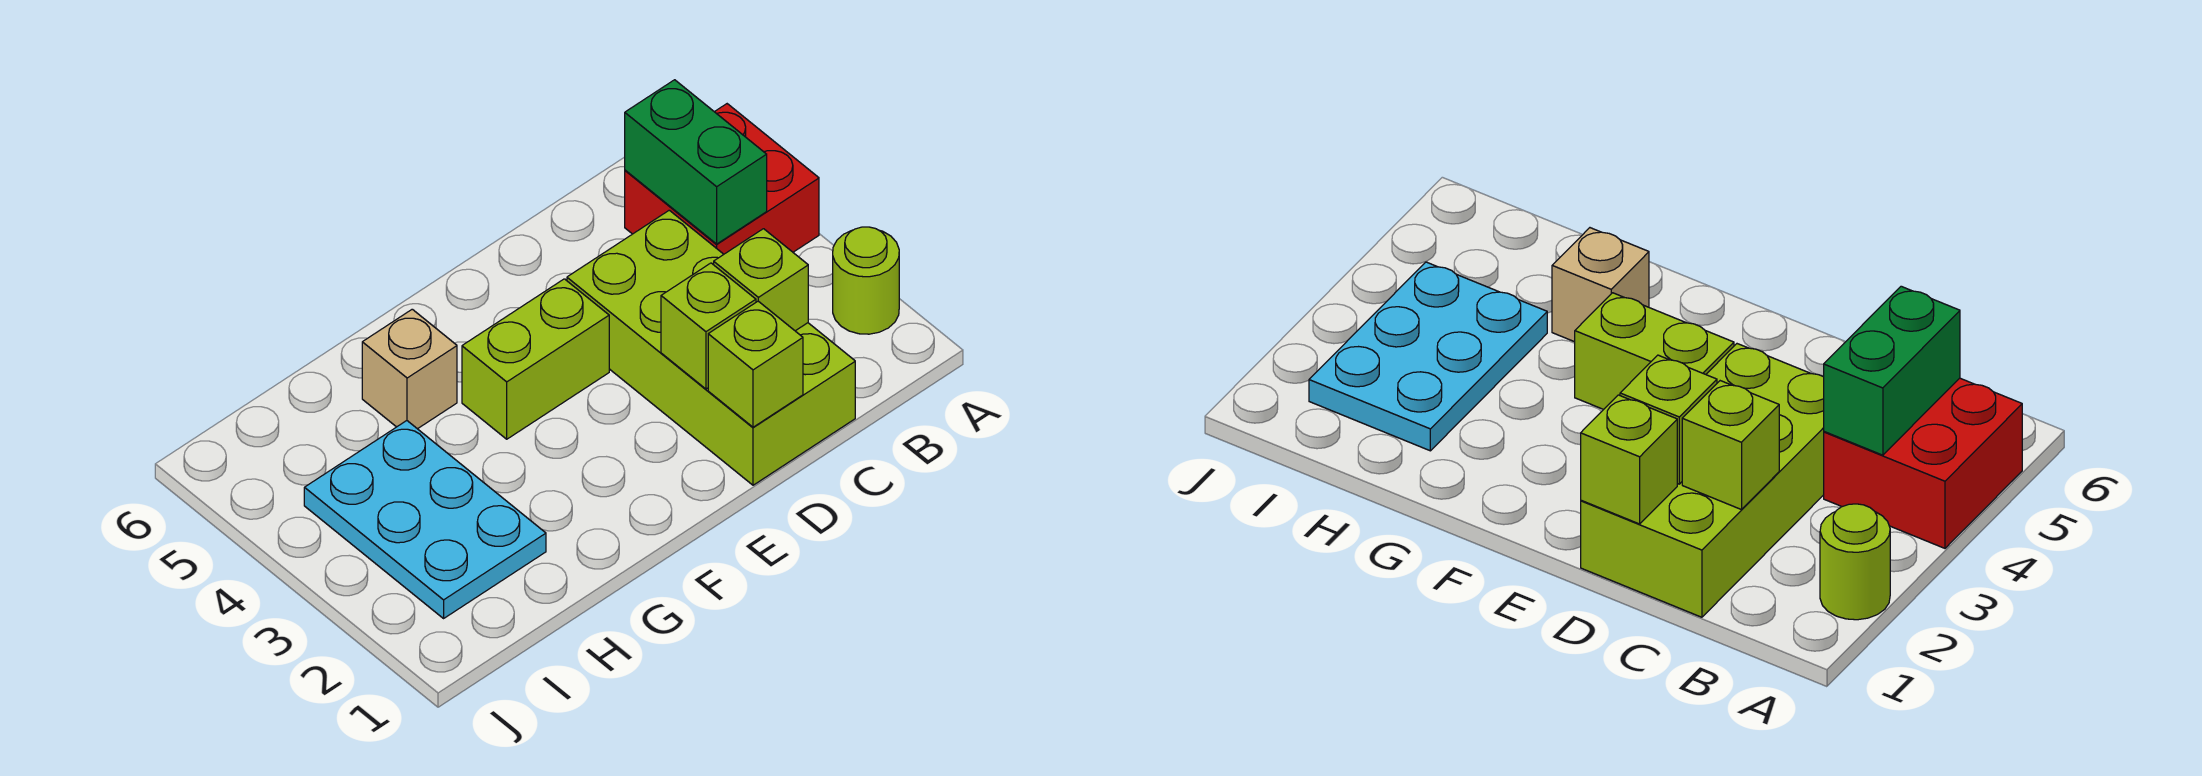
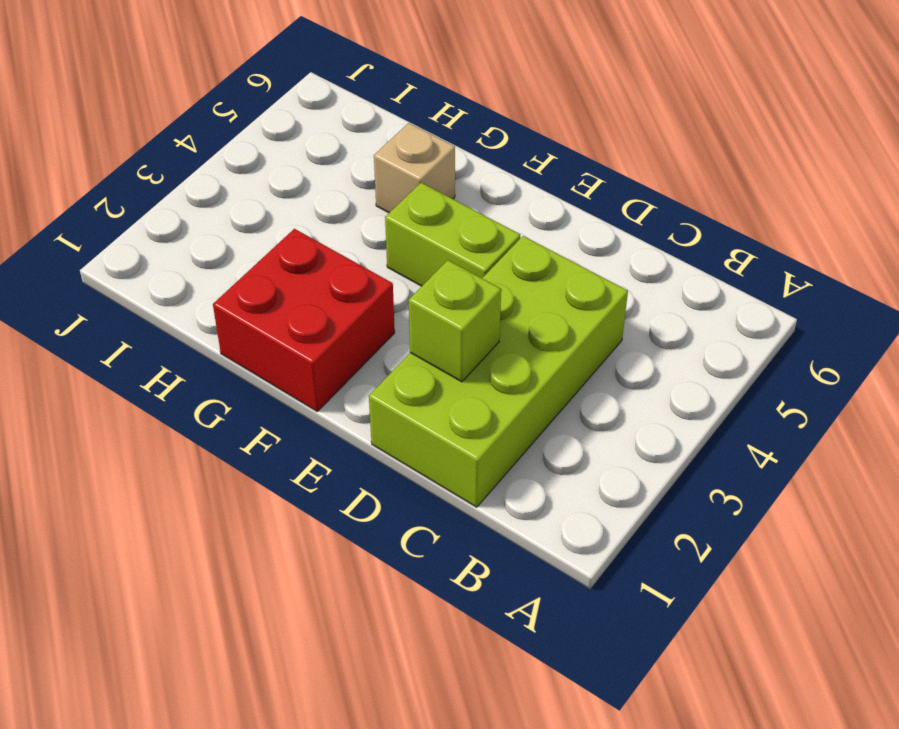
red 2x2 brick [213,229,395,411] -> red 2x2 brick moved to [625,104,819,254]
none -> lime 1x1 round brick [833,227,899,334]
none -> cyan 2x3 plate [304,421,546,618]

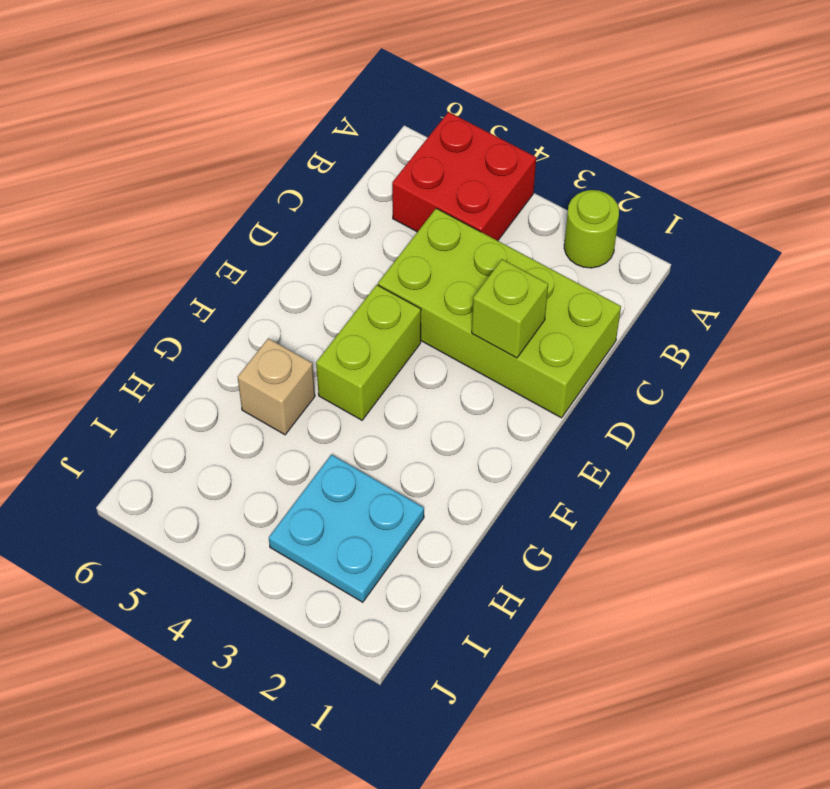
cyan 2x2 plate [269,455,424,602] -> cyan 2x3 plate [304,421,546,618]
none -> green 1x2 brick [625,80,767,244]
none -> lime 1x1 brick [714,229,808,331]

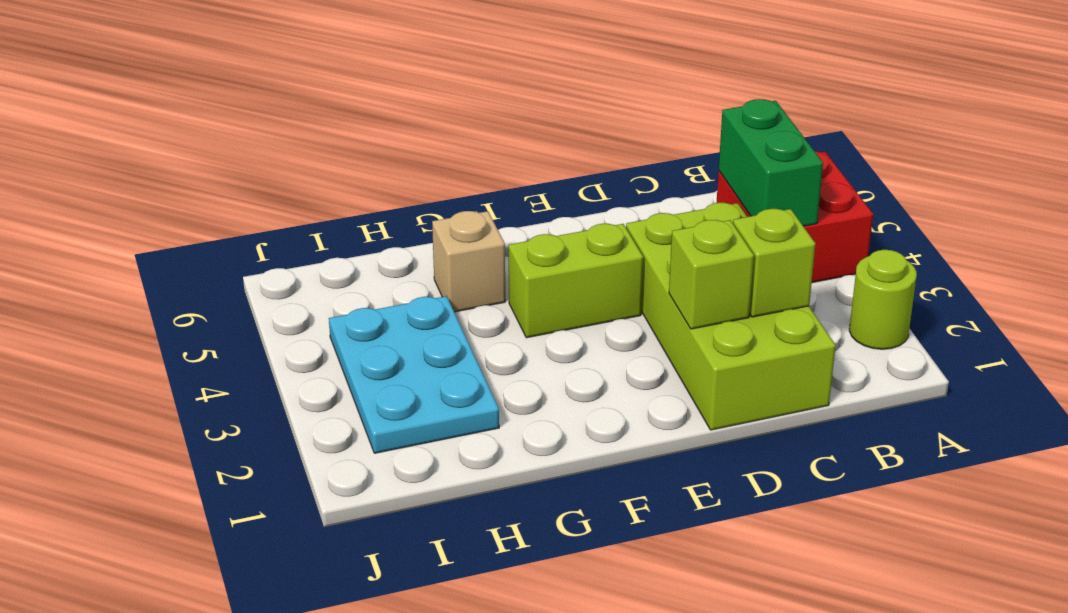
none -> lime 1x1 brick [708,301,803,427]

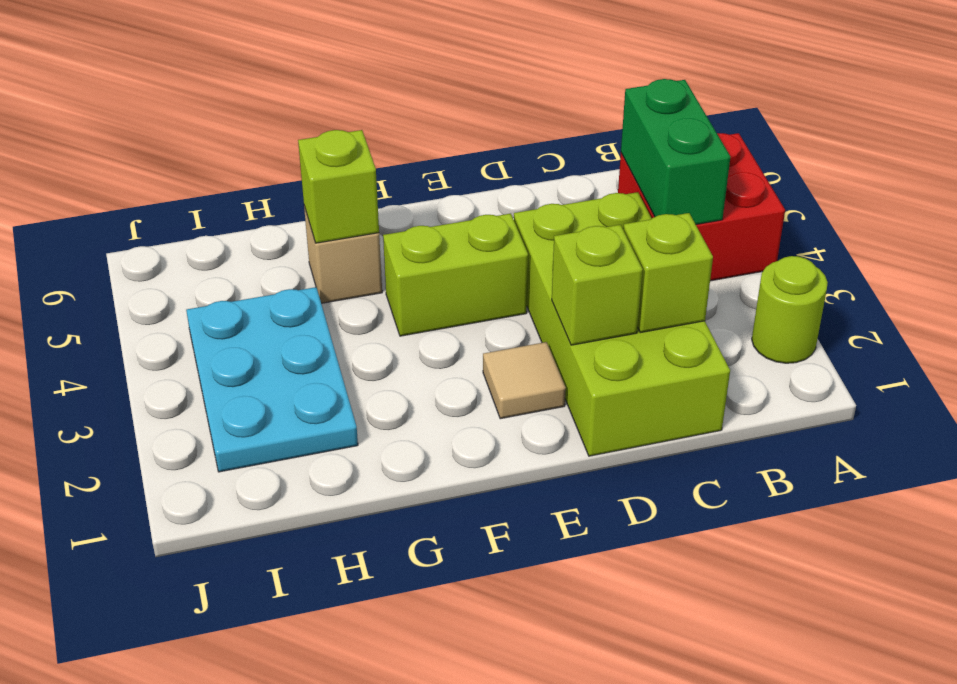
tan 1x1 tile [483,342,566,419] -> none
lime 1x1 brick [298,130,379,243] -> lime 1x1 brick moved to [708,301,803,427]

